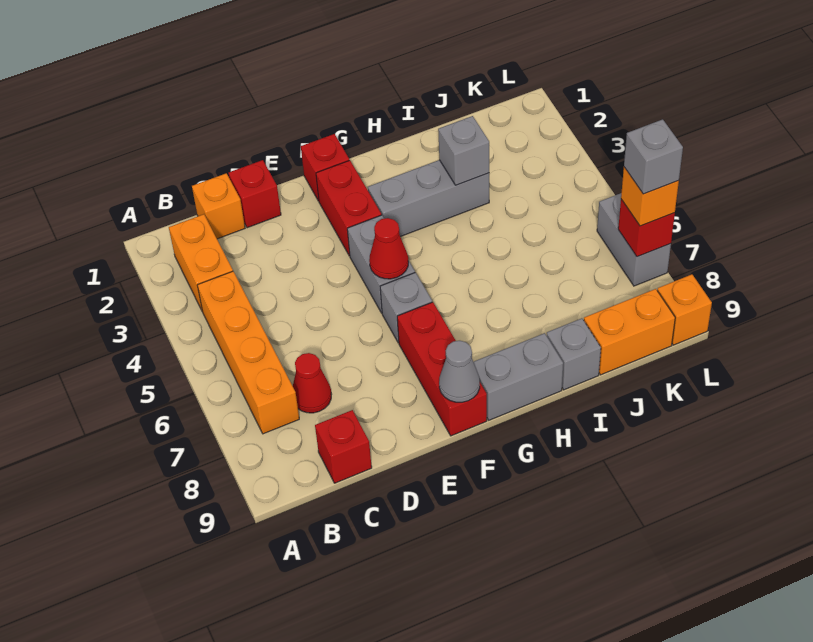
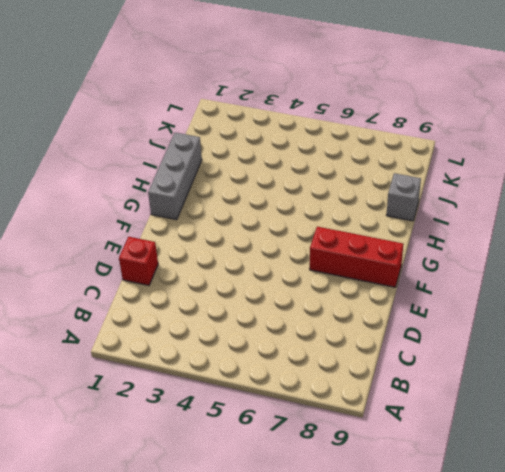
grey 1x3 brick [148,133,202,220] -> grey 1x3 brick moved to [368,160,489,237]
none -> orange 1x2 brick [169,214,233,312]
none -> orange 1x4 brick [197,271,299,434]
none -> orange 1x1 brick [192,173,245,239]

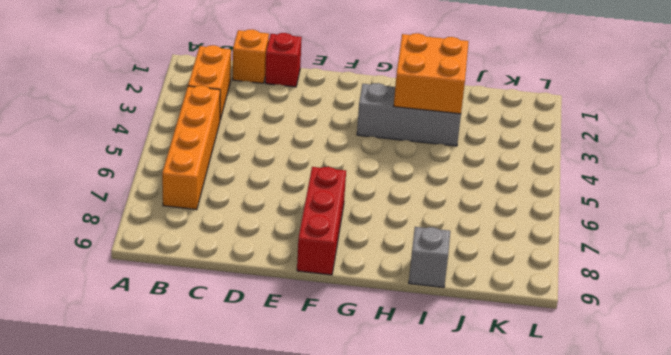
orange 2x2 brick [394,33,469,114] -> grey 1x1 brick [438,116,489,185]
none -> red 1x1 cone [293,353,332,413]
none -> red 1x1 brick [315,410,372,483]
none -> red 1x1 brick [301,134,349,201]

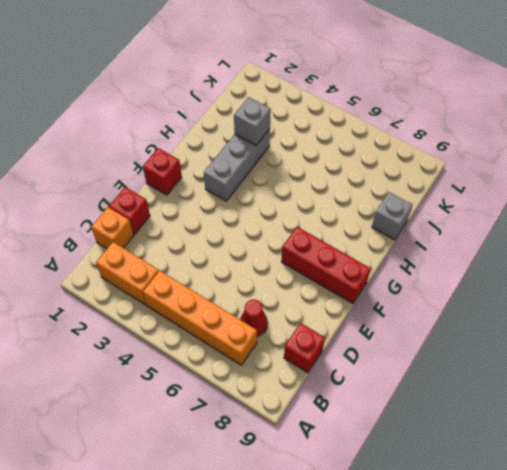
none -> red 1x2 brick [316,160,381,256]
none -> grey 1x2 brick [347,215,415,313]
none -> grey 1x1 brick [380,272,432,343]

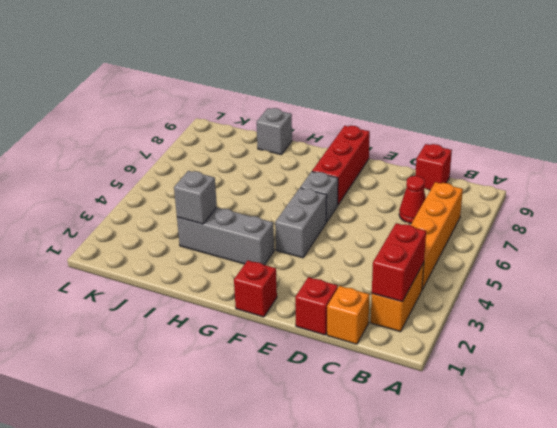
red 1x2 brick [372,223,426,302] -> red 1x2 brick moved to [316,160,381,256]
none -> grey 1x2 brick [474,333,563,420]
none -> orange 1x2 brick [584,289,675,375]
none -> grey 1x2 brick [597,193,671,286]

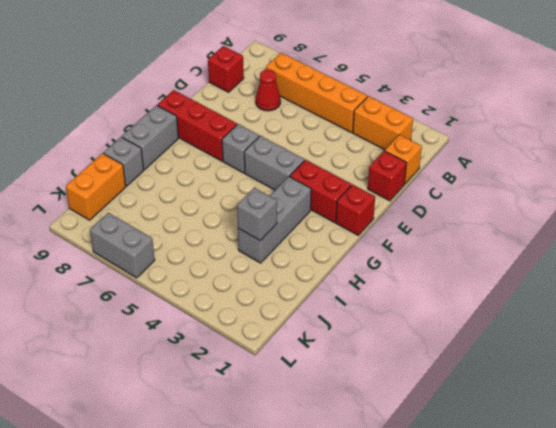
none -> orange 1x1 brick [657,274,712,345]
none -> red 1x1 cone [369,218,408,279]
none -> grey 1x1 cone [439,341,480,402]

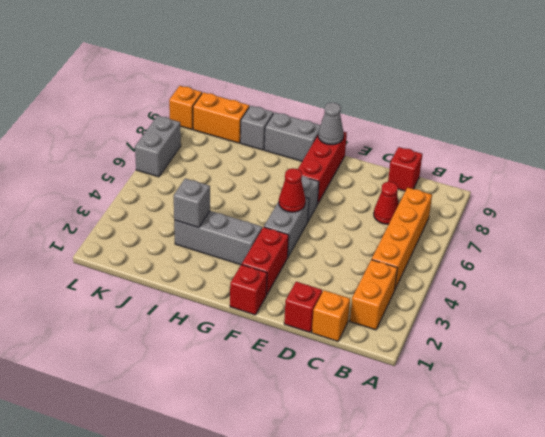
none -> red 1x1 brick [618,199,675,257]
none -> orange 1x1 brick [621,167,679,226]
none -> grey 1x1 brick [624,119,683,194]

